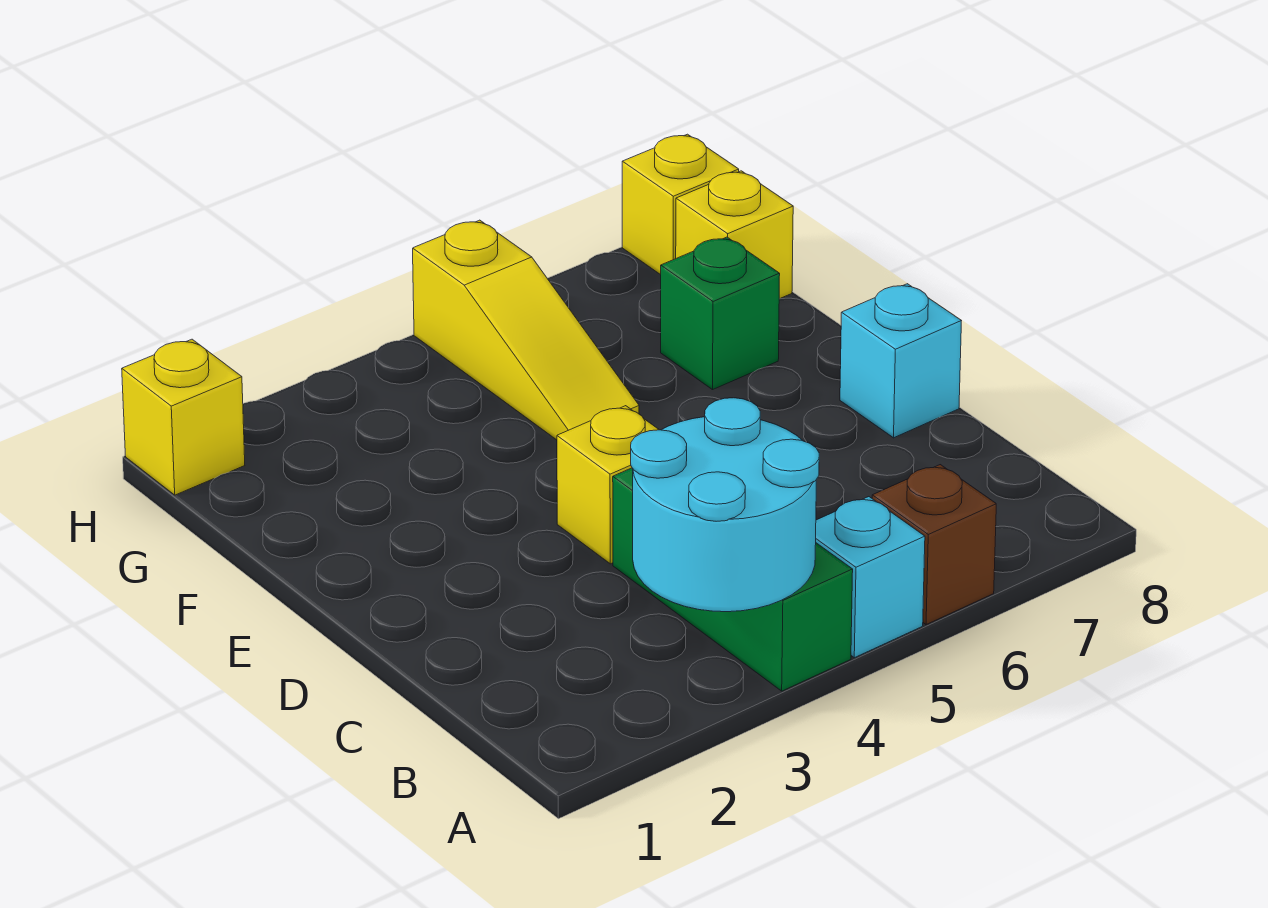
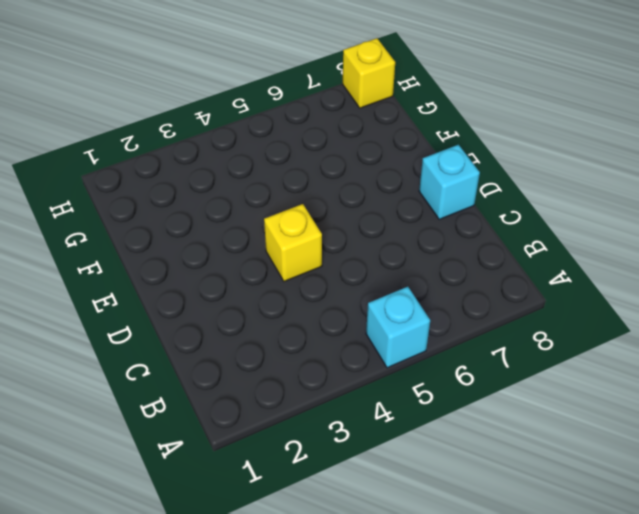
none -> green 1x3 brick [613,468,853,691]
none -> brown 1x1 brick [872,465,996,624]

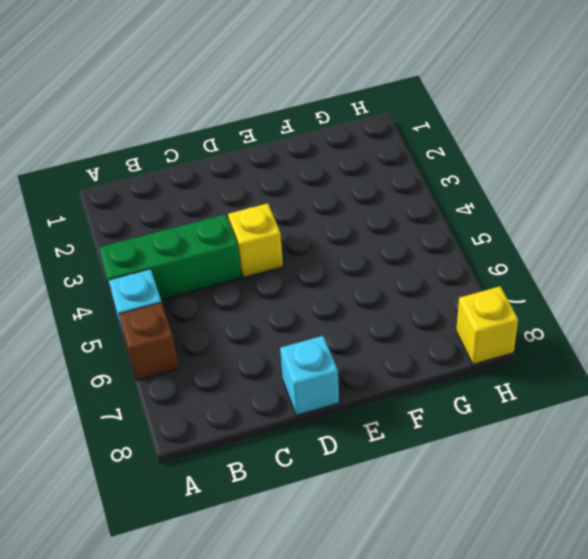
none -> yellow 1x3 slope [413,220,639,440]
none -> green 1x1 brick [661,237,780,390]

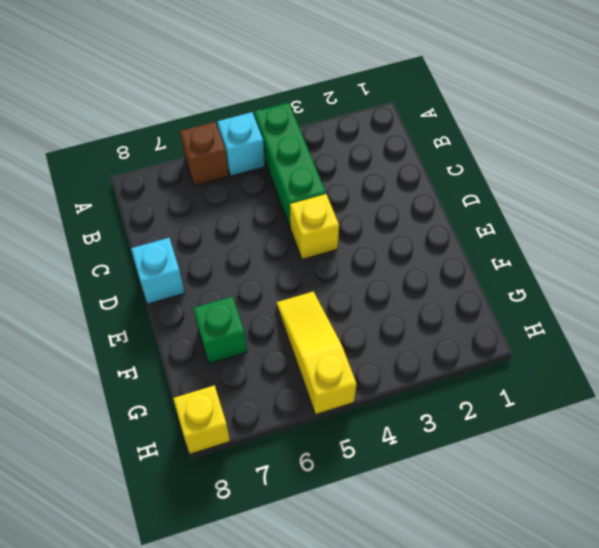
none -> yellow 1x1 brick [676,171,793,299]
none -> yellow 1x1 brick [122,339,245,495]

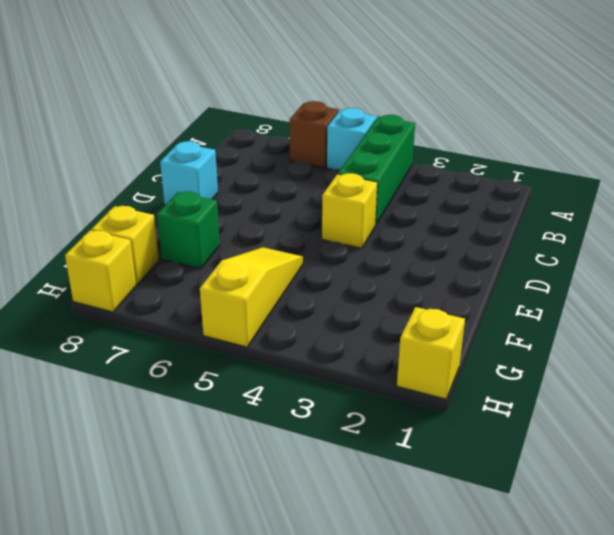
none -> cyan 2x2 round brick [631,398,819,612]

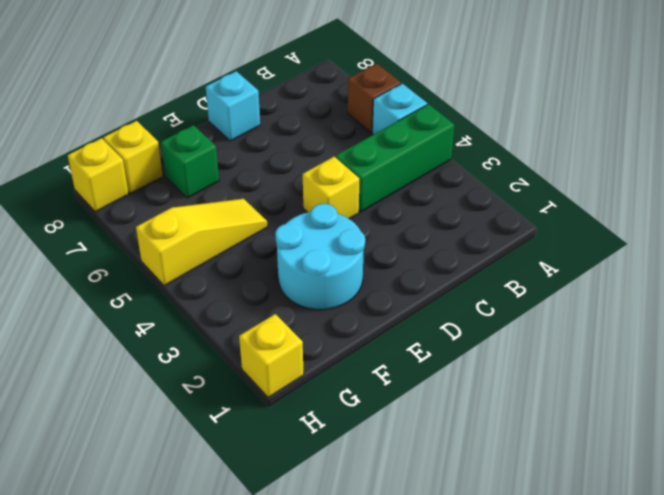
cyan 2x2 round brick [275,204,365,310] -> cyan 2x2 round brick moved to [631,398,819,612]

